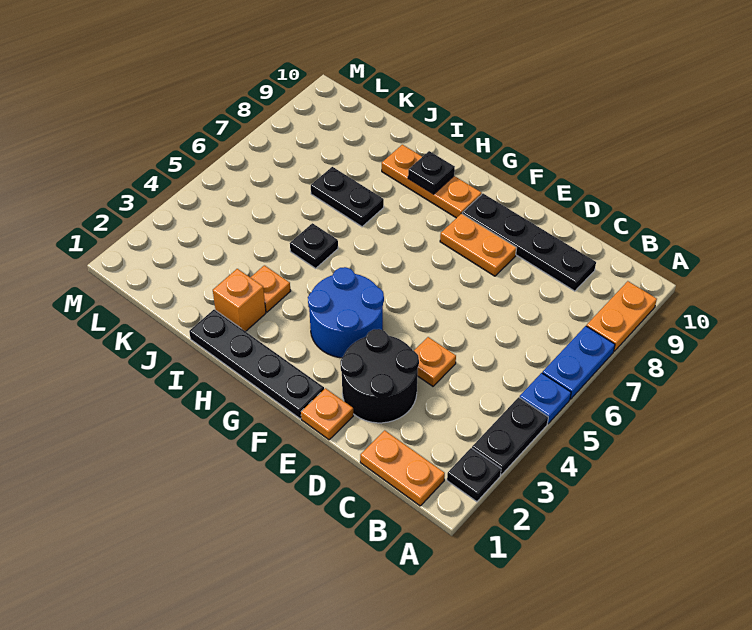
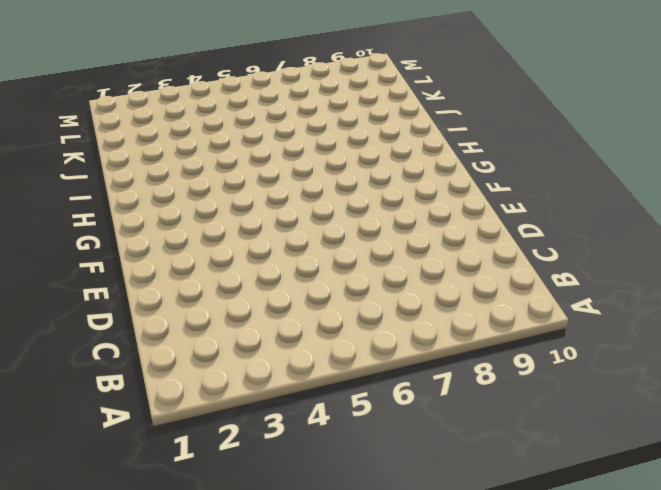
none -> black 1x1 plate [447,448,501,502]
none -> black 1x2 plate [472,397,548,475]
none -> blue 1x1 plate [519,373,571,424]

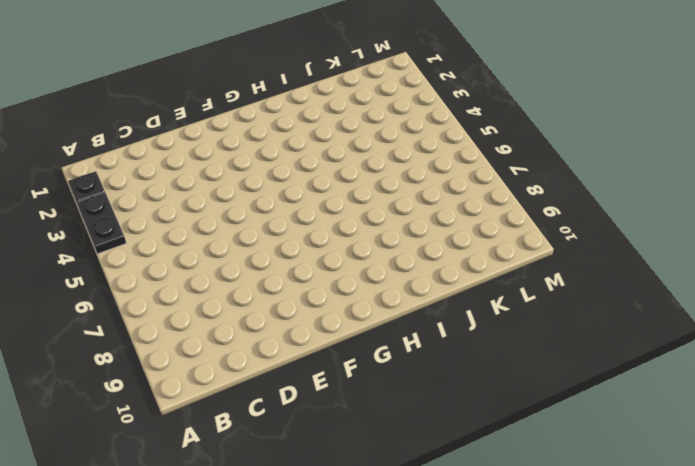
none -> blue 1x1 plate [519,373,571,424]
none -> blue 1x2 plate [542,326,615,399]
none -> orange 1x2 plate [587,281,657,351]

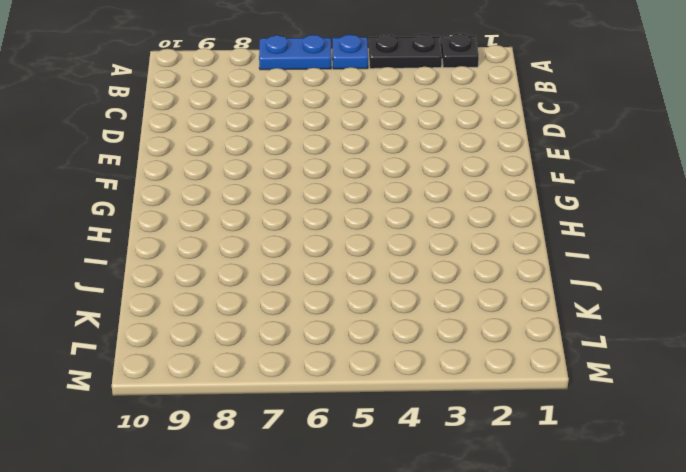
none -> orange 1x2 plate [587,281,657,351]
none -> orange 1x2 plate [360,430,445,506]
none -> black 1x4 plate [462,194,596,291]

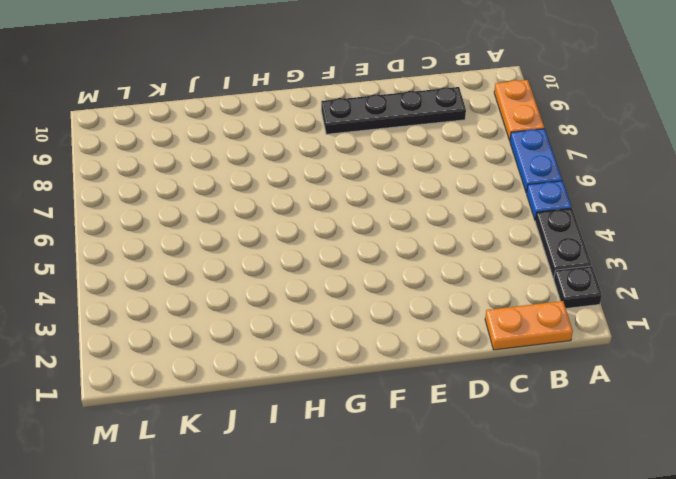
none -> black 2x2 round brick [340,329,419,423]
none -> orange 1x1 plate [414,337,456,386]
none -> orange 1x1 plate [301,388,353,440]

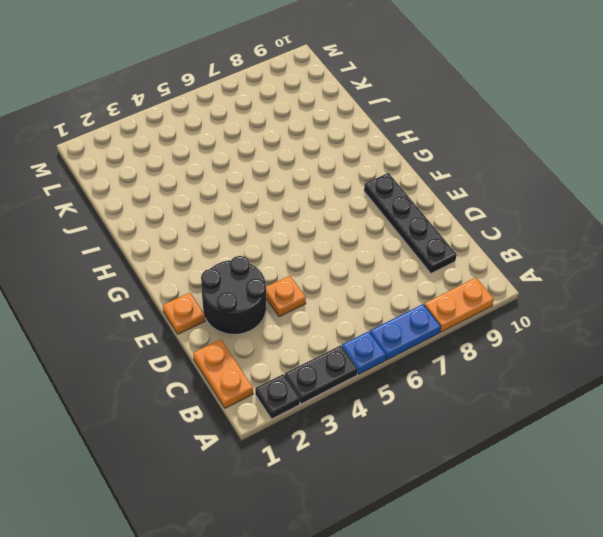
none -> orange 1x2 plate [440,214,517,276]
none -> black 1x4 plate [189,310,324,419]
none -> blue 2x2 round brick [308,267,384,358]

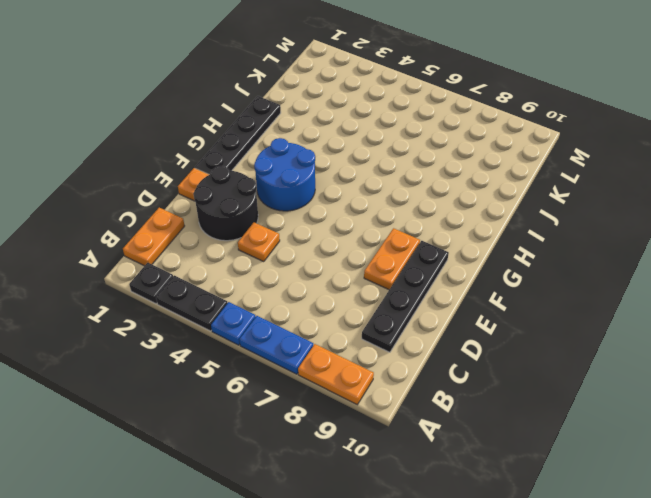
none -> orange 1x3 plate [382,145,482,218]
none -> orange 1x1 brick [213,269,266,332]
none -> orange 1x1 plate [250,265,290,312]

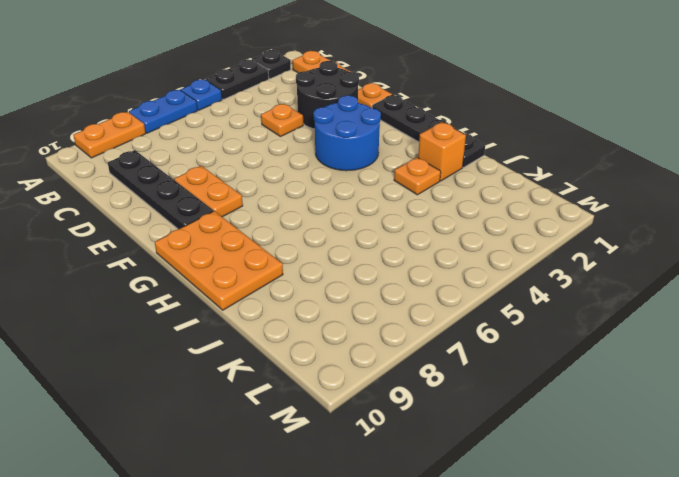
orange 2x3 plate [155,211,283,310] -> orange 1x3 plate [382,145,482,218]
none -> black 1x1 plate [290,223,338,268]
none -> black 1x2 plate [311,167,384,227]
none -> black 1x1 plate [408,151,455,194]

